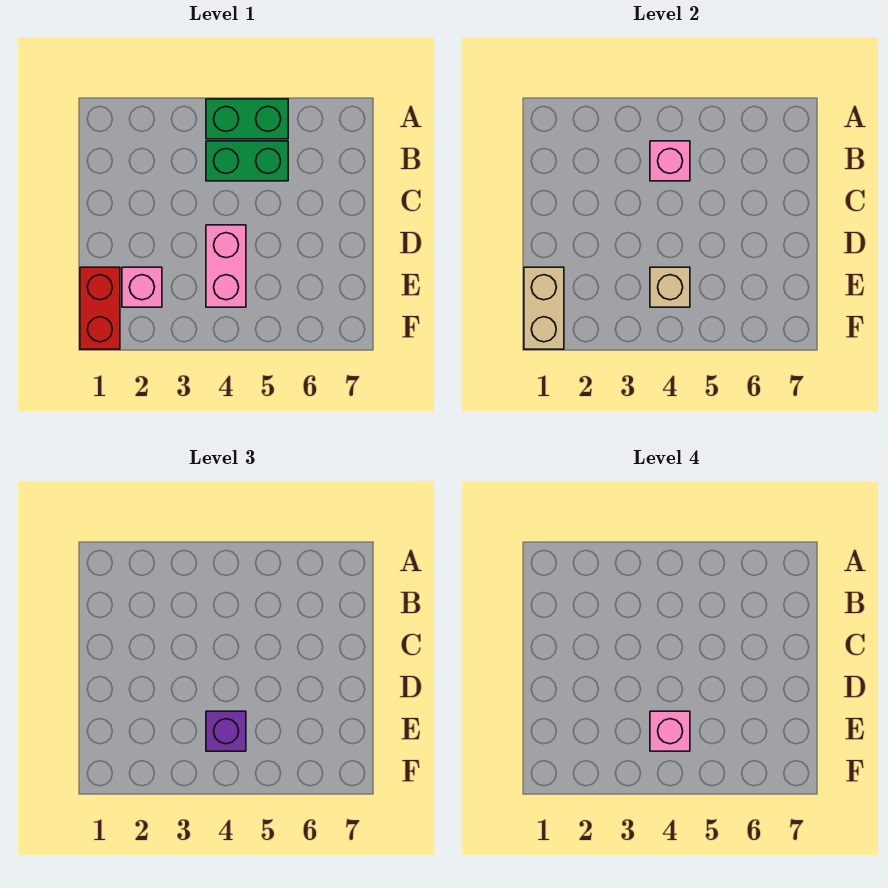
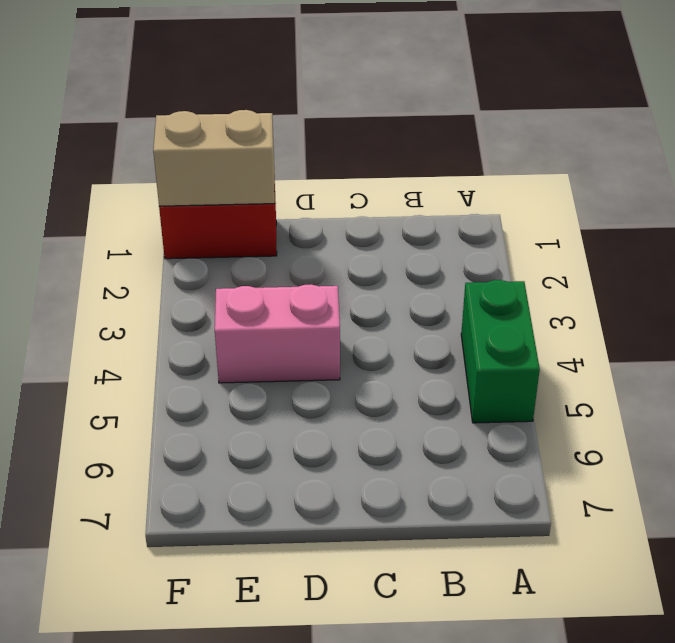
none -> green 1x2 brick [206,141,288,181]
none -> pink 1x1 brick [122,267,162,307]

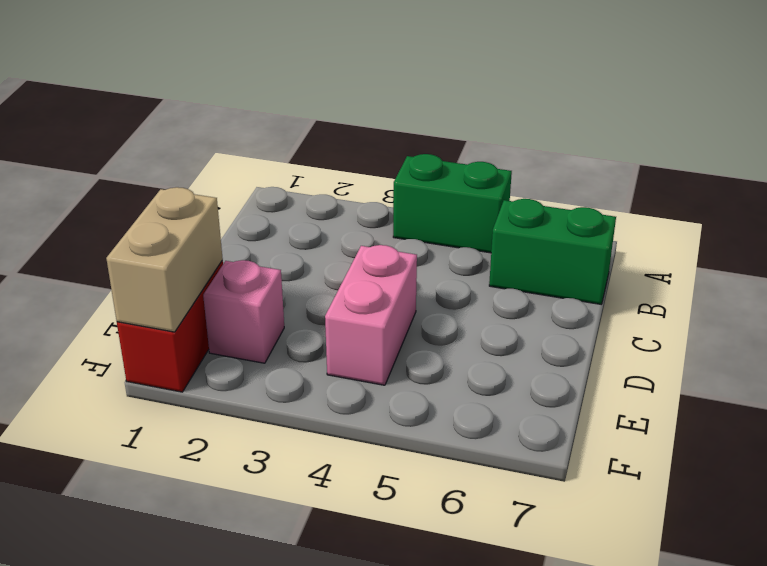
green 1x2 brick [489,199,616,304] -> green 1x2 brick moved to [206,141,288,181]
none -> pink 1x1 brick [650,141,690,181]
none -> tan 1x1 brick [650,267,690,307]

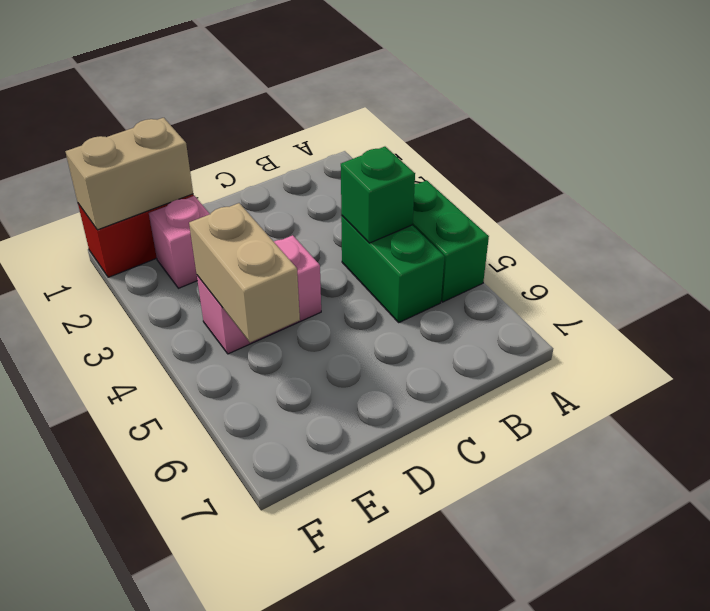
green 1x1 brick [341,147,415,243] -> pink 1x1 brick [650,141,690,181]
tan 1x2 brick [189,203,300,342] -> tan 1x1 brick [650,267,690,307]
none -> purple 1x1 brick [206,711,246,751]
none -> pink 1x1 brick [650,711,690,751]

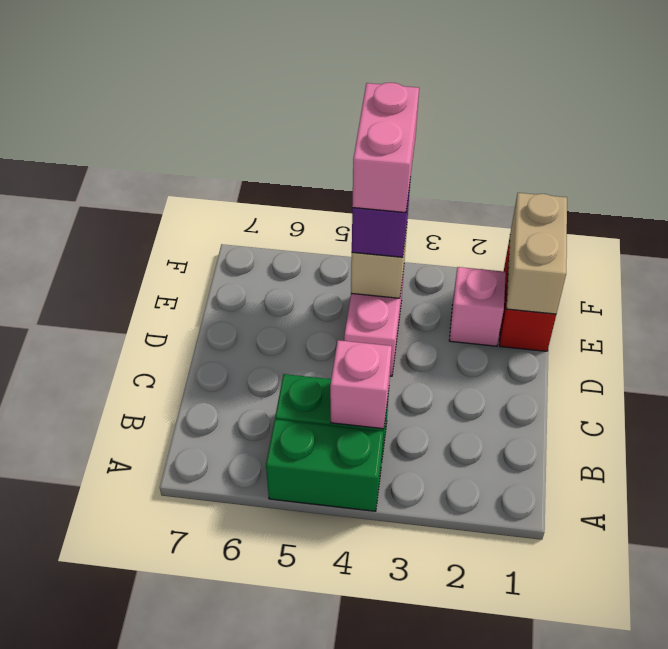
pink 1x2 brick [352,83,419,213] -> pink 1x1 brick [650,711,690,751]

